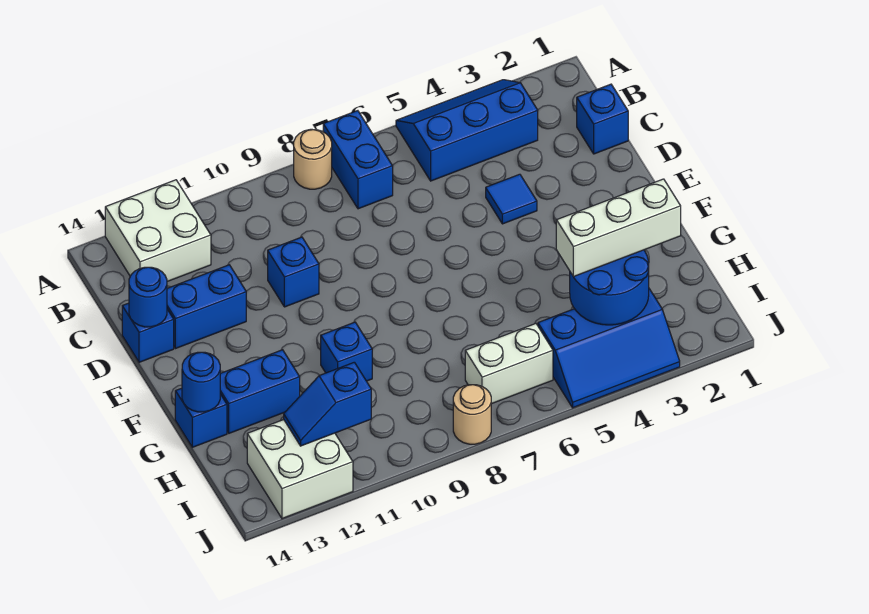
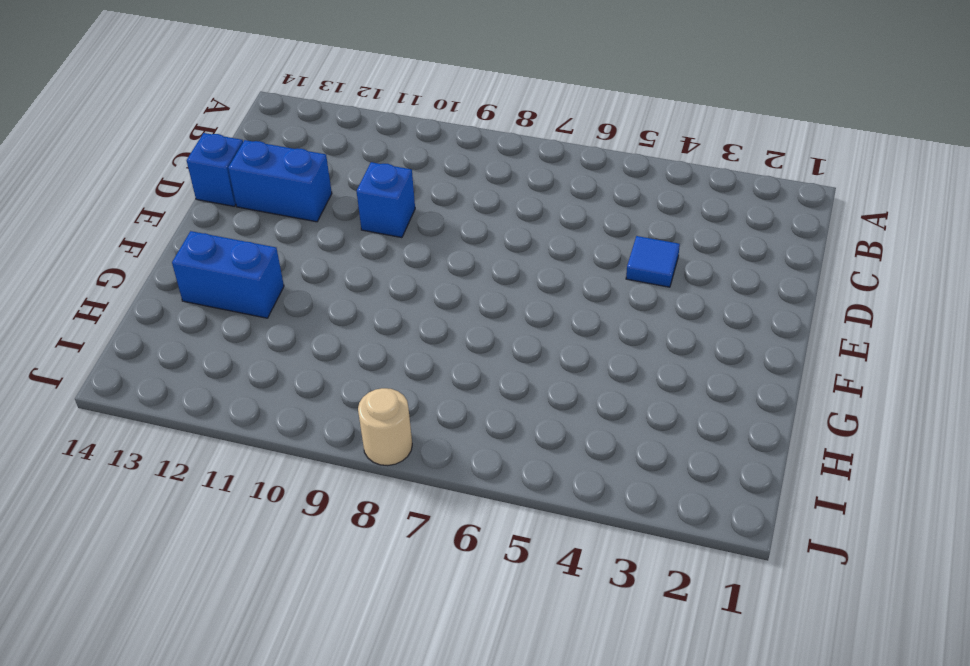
none -> blue 2x3 slope [396,80,538,181]
none -> blue 1x2 brick [323,111,393,209]
none -> tan 1x1 round brick [294,129,332,189]

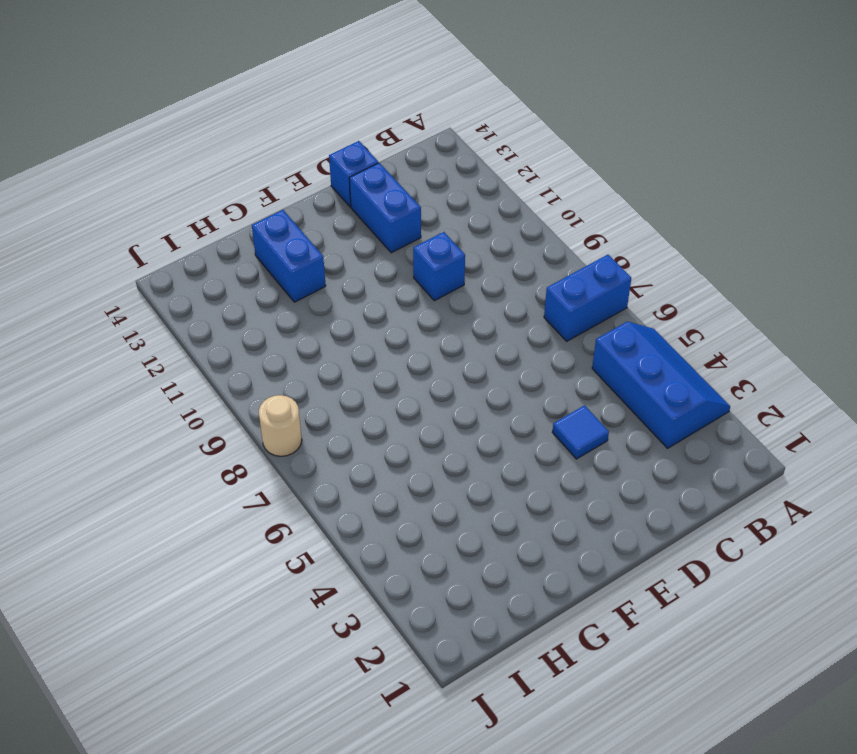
none -> tan 1x1 round brick [294,129,332,189]
none -> white 2x2 brick [105,180,211,282]
none -> blue 1x1 brick [577,84,628,154]

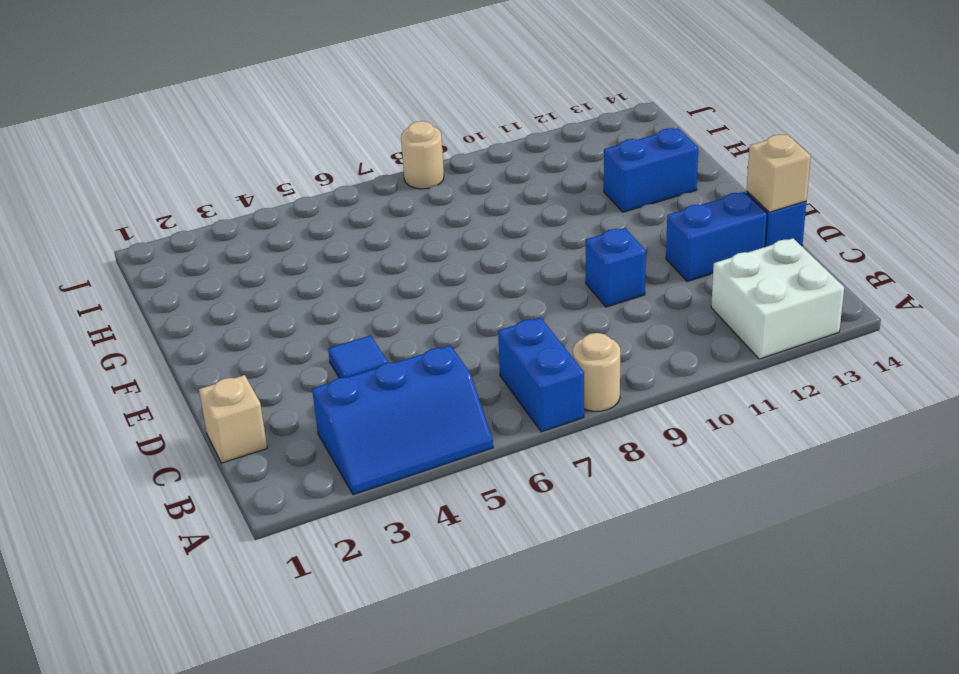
tan 1x1 brick [199,375,267,463] -> blue 1x1 brick [577,84,628,154]
tan 1x1 brick [747,135,811,212] -> blue 1x1 round brick [129,267,167,327]
none -> blue 1x1 brick [321,322,372,381]
none -> blue 1x1 brick [175,388,227,447]
none -> blue 2x3 slope [538,289,680,408]

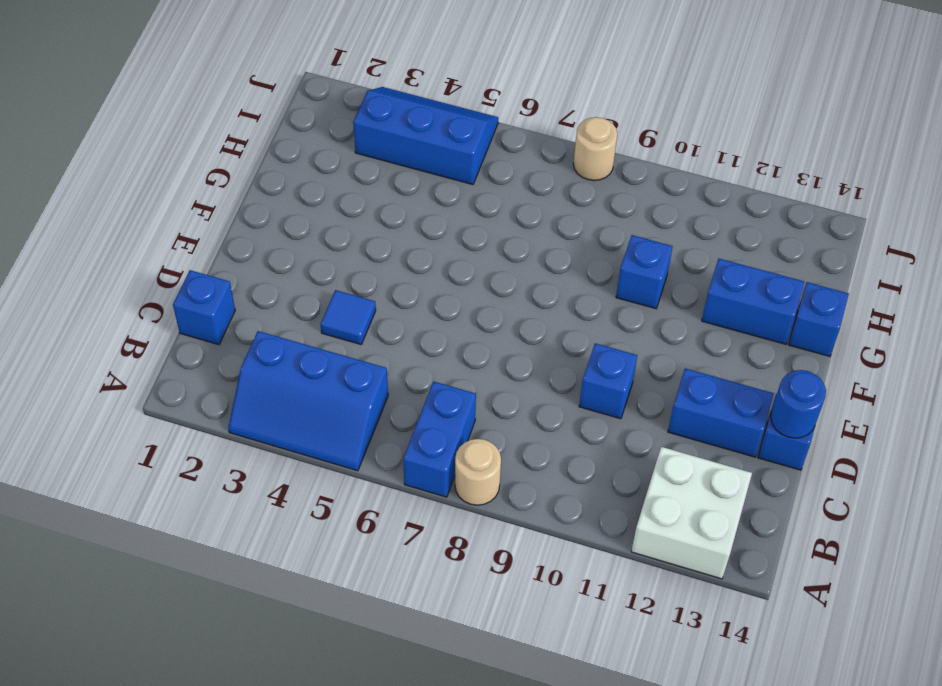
none -> white 1x2 brick [465,324,553,404]
none -> white 2x2 brick [247,420,353,519]
none -> blue 1x1 round brick [182,352,220,412]

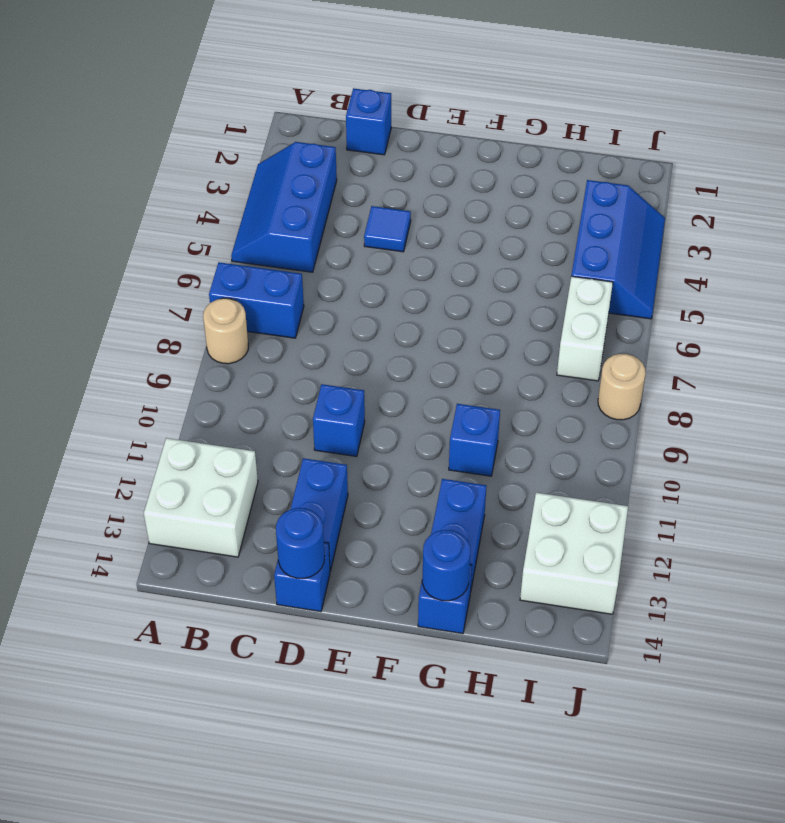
none -> blue 2x2 round brick [570,250,649,325]
none -> blue 1x2 slope [284,362,371,446]
none -> white 1x3 brick [556,179,681,277]

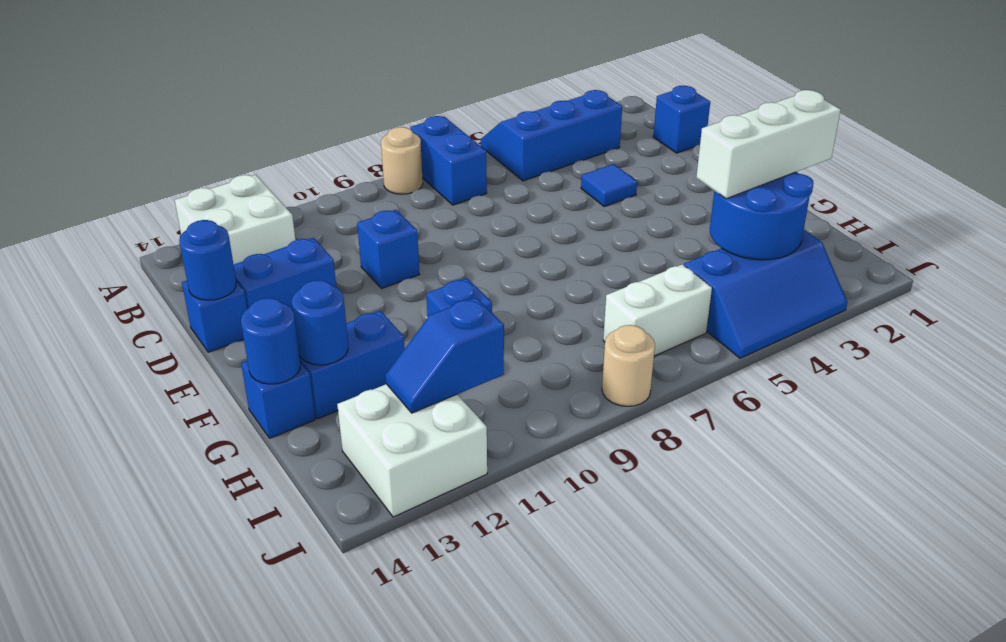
blue 1x1 round brick [292,280,348,365] -> none

